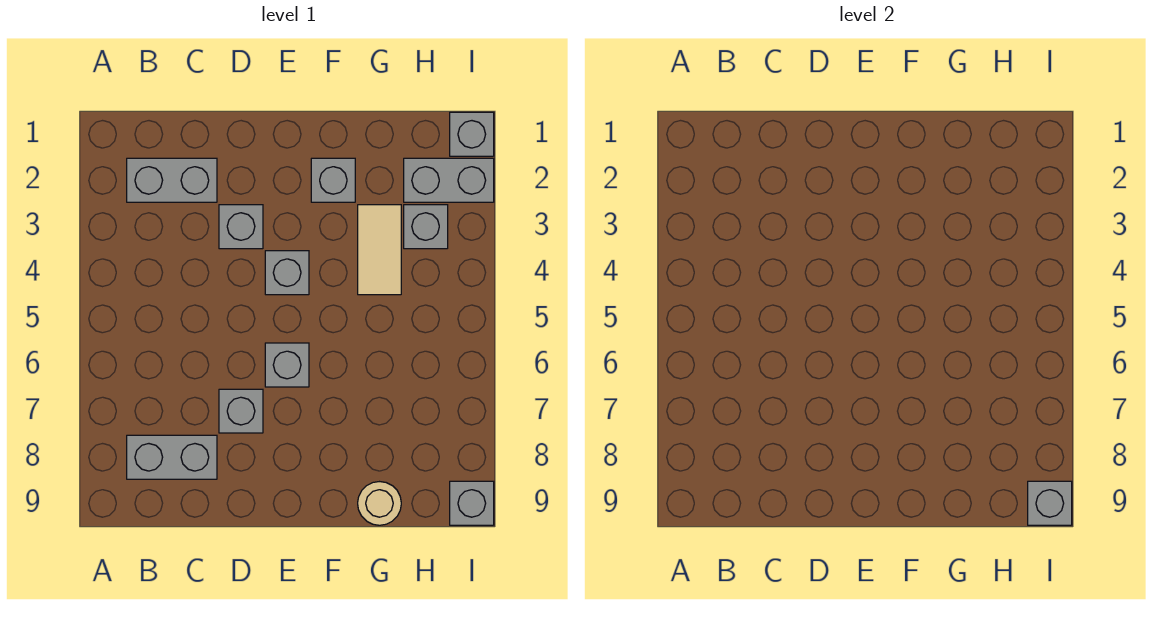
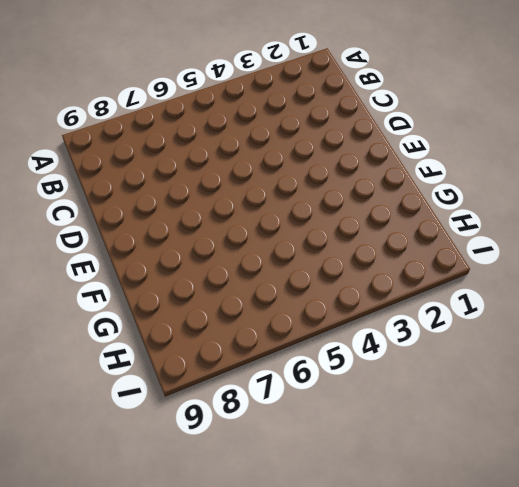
none -> grey 1x2 brick [127,158,217,202]
none -> grey 1x2 brick [127,435,217,479]
none -> grey 1x1 brick [219,205,263,249]

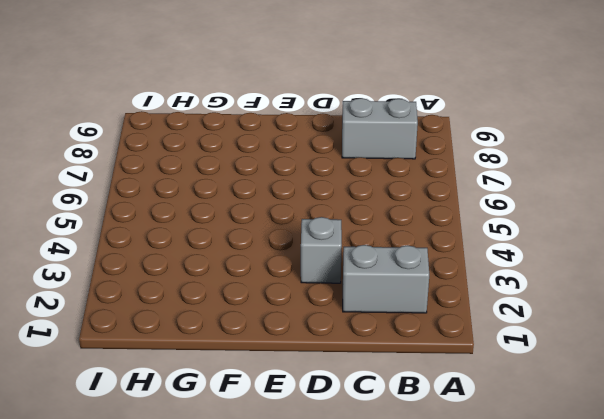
none -> grey 1x1 brick [219,389,263,433]
none -> grey 1x1 brick [265,251,309,295]
none -> grey 1x1 brick [265,343,309,387]

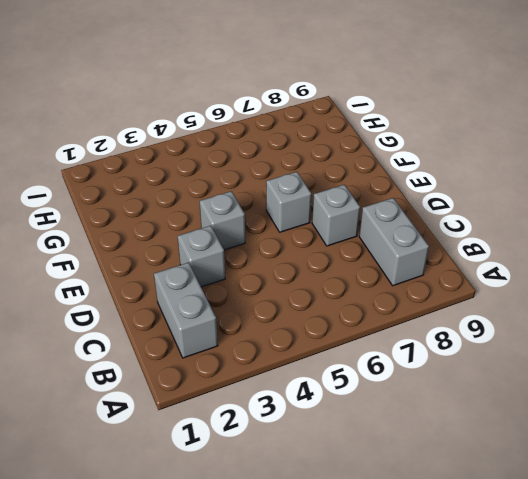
none -> grey 1x1 brick [311,158,355,202]
none -> tan 1x2 tile [358,205,401,295]
none -> tan 1x1 round brick [358,482,401,525]

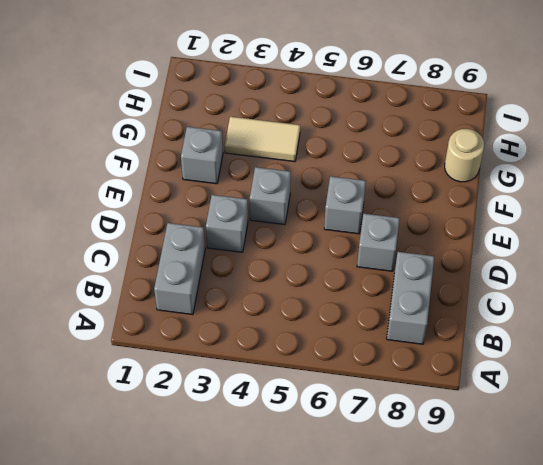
none -> grey 1x2 brick [404,158,494,202]
none -> grey 1x1 brick [404,205,448,249]
none -> grey 1x1 brick [450,112,494,156]

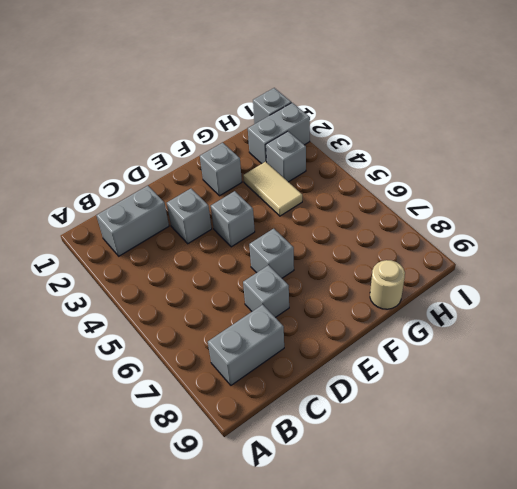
none -> grey 1x1 brick [450,481,494,525]
none -> grey 1x1 brick [1028,481,1072,525]

